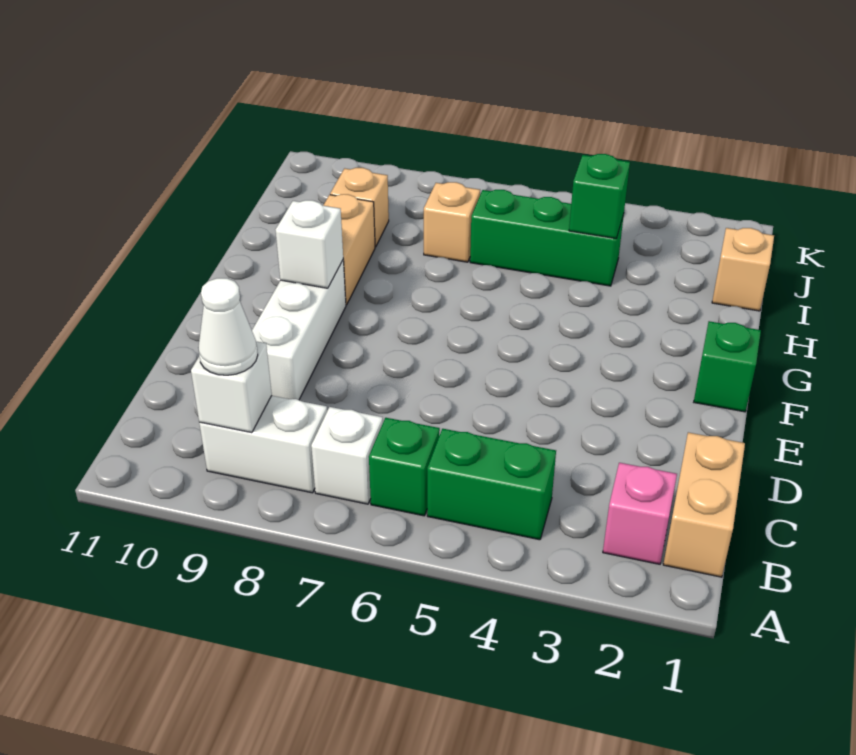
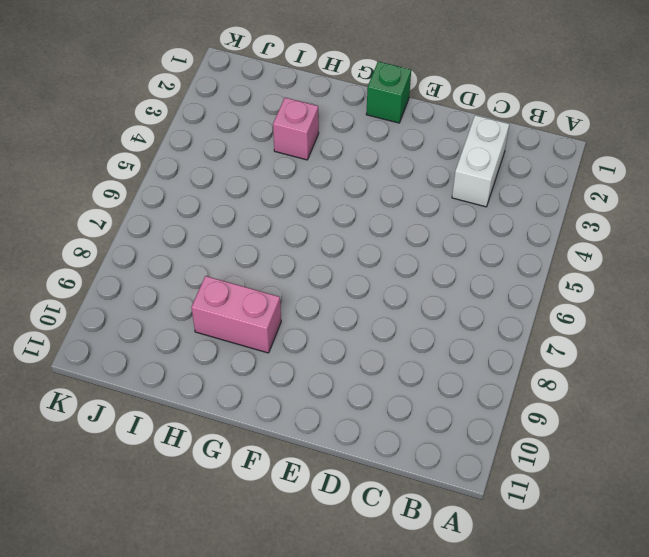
white 1x2 brick [452,115,509,207] -> white 1x2 brick moved to [199,396,327,493]
pink 1x2 brick [191,276,281,353] -> tan 1x2 brick [323,194,375,305]
pink 1x1 brick [273,98,319,160] -> pink 1x1 brick moved to [603,463,677,564]
none -> tan 1x2 brick [663,432,745,577]
none -> green 1x2 brick [427,429,556,540]
none -> green 1x1 brick [369,418,440,516]

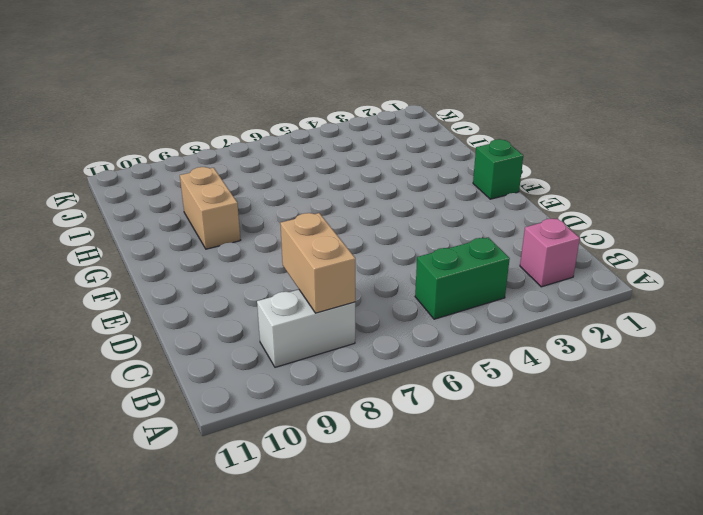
tan 1x2 brick [280,213,355,313] -> tan 1x2 brick moved to [663,432,745,577]
none -> green 1x1 brick [369,418,440,516]
none -> white 1x1 brick [311,407,383,504]
none -> white 1x3 brick [252,261,346,400]

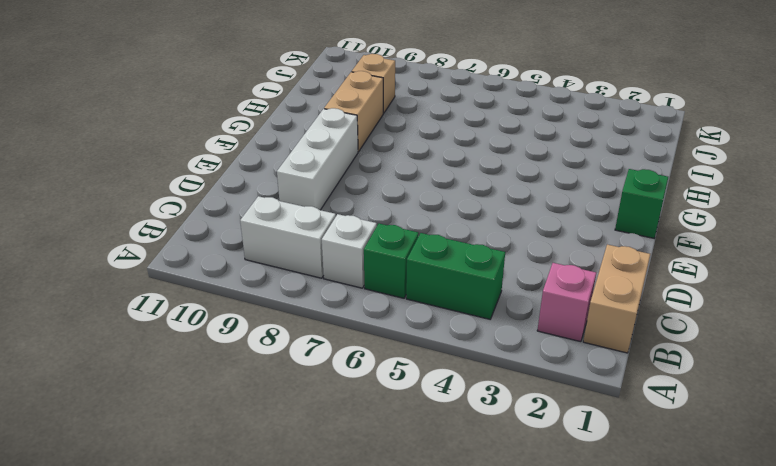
none -> tan 1x1 brick [712,228,774,311]
none -> green 1x3 brick [470,190,624,286]
none -> tan 1x1 brick [424,182,480,262]

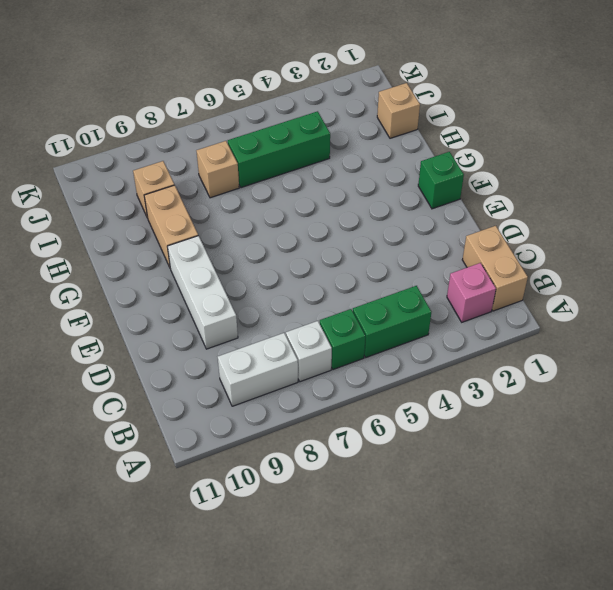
none -> white 1x1 brick [191,341,272,433]
none -> white 1x1 brick [276,200,343,288]
none -> green 1x1 brick [569,154,630,238]

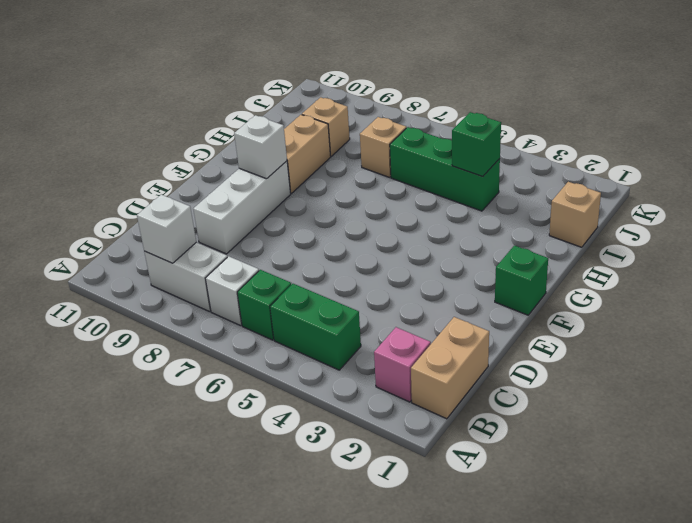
none -> white 1x1 cone [198,278,258,375]

